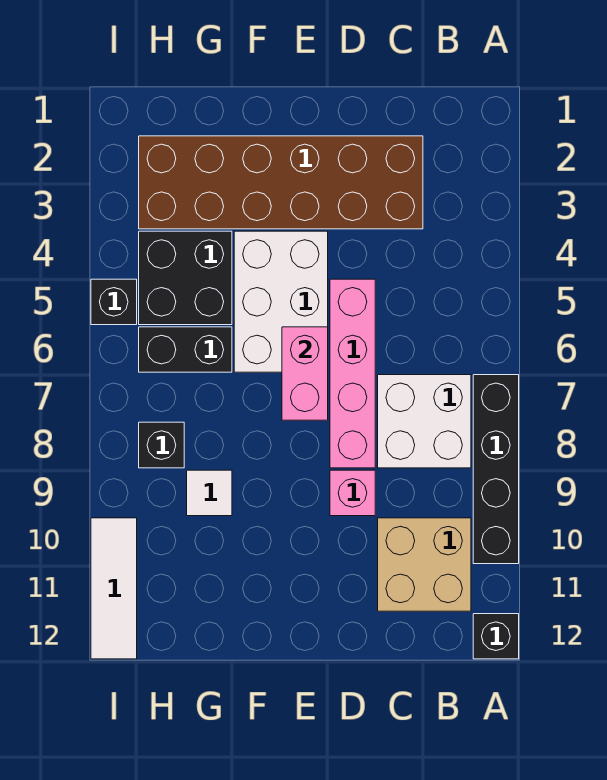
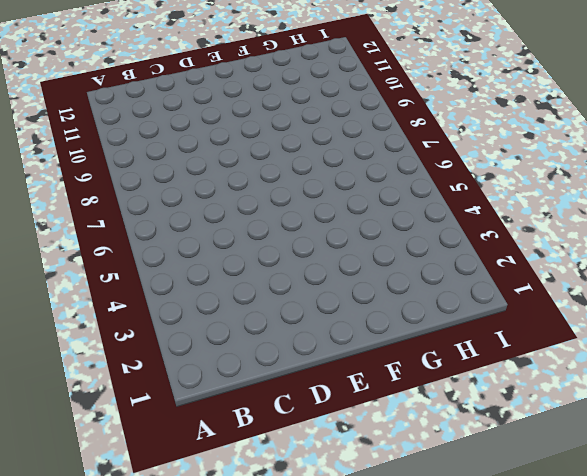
none -> black 1x4 brick [473,375,519,564]
none -> black 1x1 brick [473,614,519,659]
none -> white 2x2 brick [378,375,471,468]

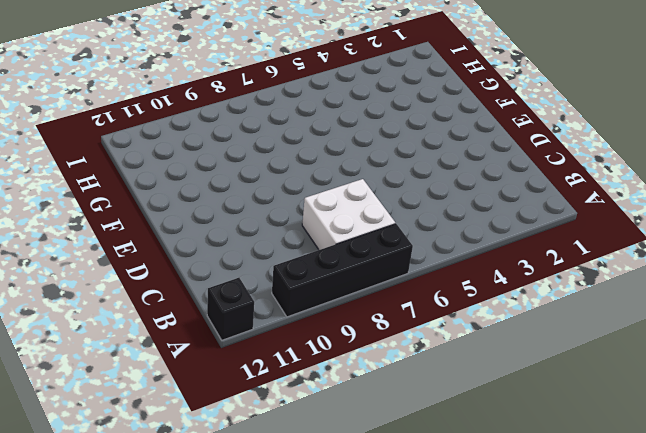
none -> tan 2x2 brick [378,518,471,611]
none -> brown 2x6 brick [139,136,423,229]
none -> pink 1x4 brick [330,279,375,468]

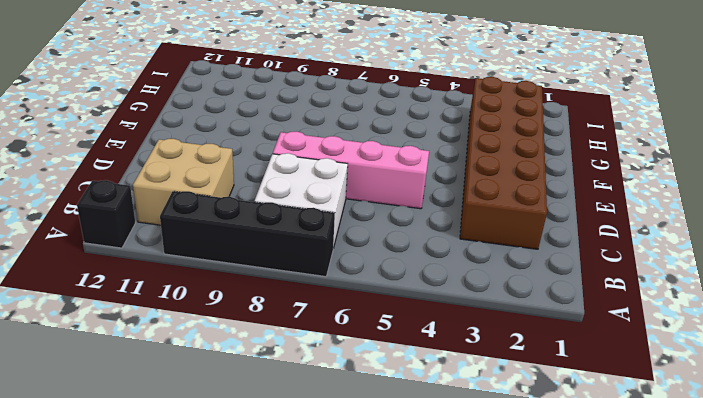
none -> pink 1x1 brick [330,470,375,516]
none -> white 2x3 brick [234,231,328,372]
none -> black 2x2 brick [139,231,232,325]

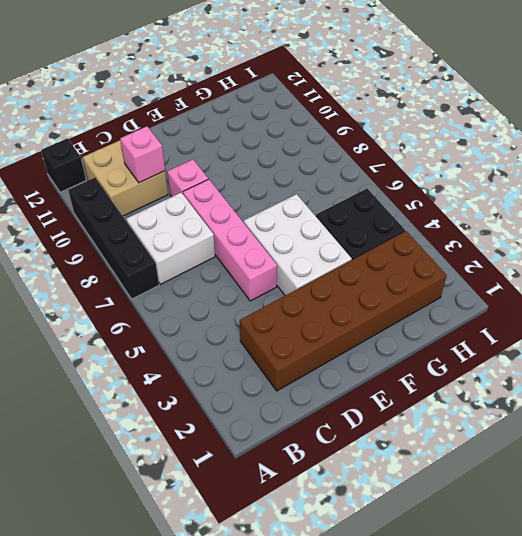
pink 1x1 brick [120,126,165,183] -> none
none -> black 1x2 brick [139,327,232,372]
none -> white 1x1 tile [187,470,232,516]
none -> black 1x1 brick [139,422,184,468]

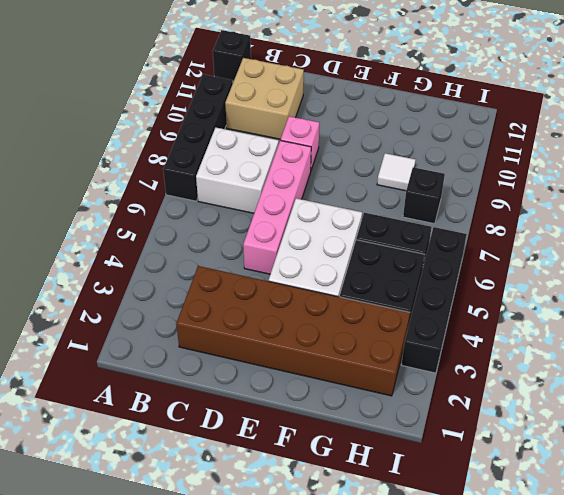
black 1x4 brick [401,227,467,373] -> black 1x1 brick [91,279,137,325]
none -> white 1x3 tile [91,518,137,659]
none -> pink 1x2 brick [282,327,328,420]

